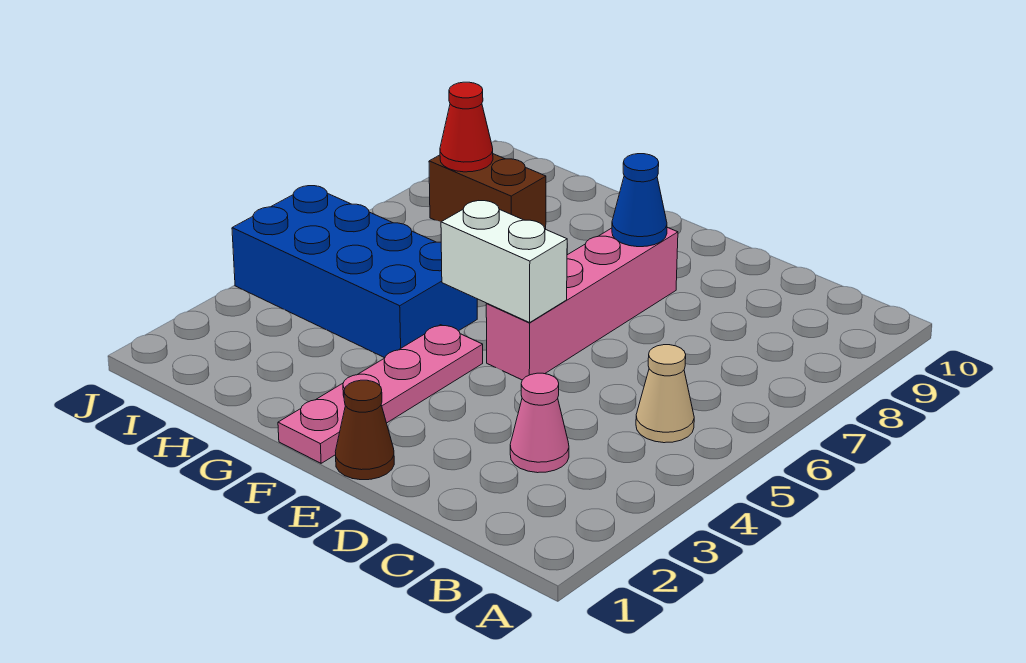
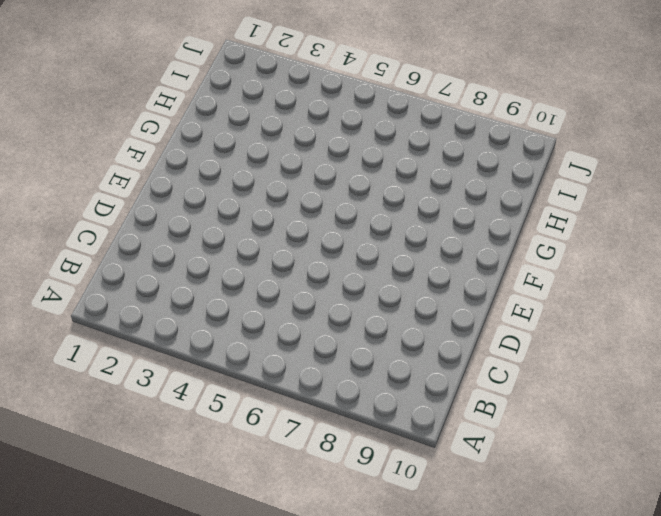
none -> tan 1x1 cone [636,345,694,443]
none -> pink 1x1 cone [510,373,569,473]

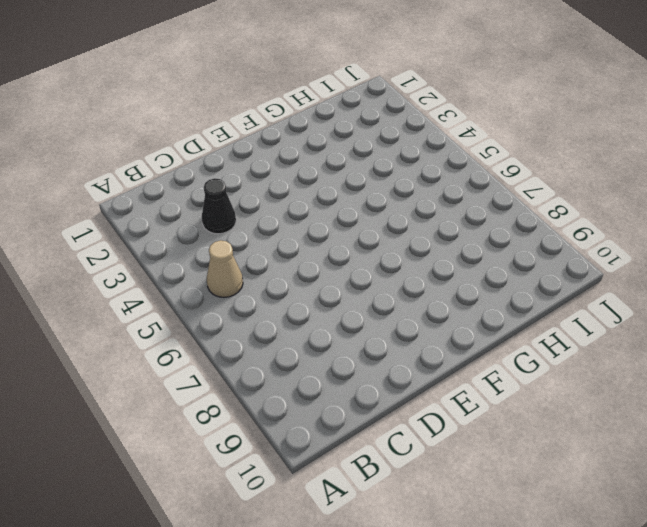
black 1x1 cone [202,178,236,234] -> pink 1x1 cone [510,373,569,473]
none -> brown 1x1 cone [335,380,394,480]
none -> pink 1x4 brick [486,227,678,380]

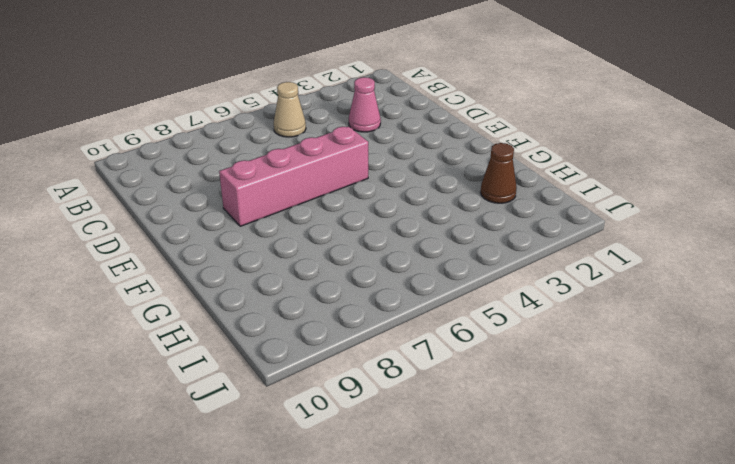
brown 1x1 cone [480,143,517,203] -> brown 1x1 cone moved to [335,380,394,480]
none -> pink 1x4 plate [278,325,483,463]
none -> blue 2x4 brick [232,186,477,358]

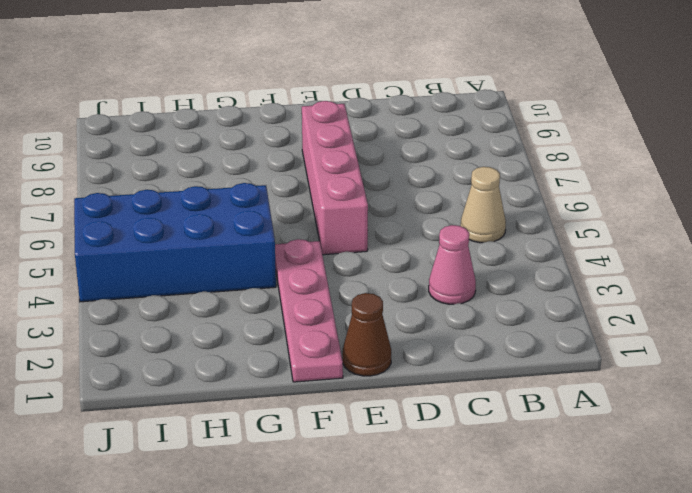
none -> brown 1x2 brick [429,154,546,229]
none -> white 1x2 brick [441,201,567,323]

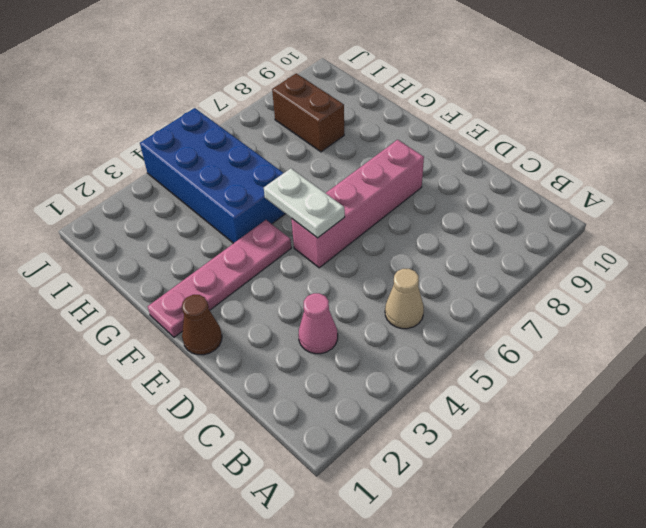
white 1x2 plate [264,168,345,238] -> white 1x2 brick [441,201,567,323]
none -> blue 1x1 cone [612,154,667,247]
none -> red 1x1 cone [440,82,493,172]

